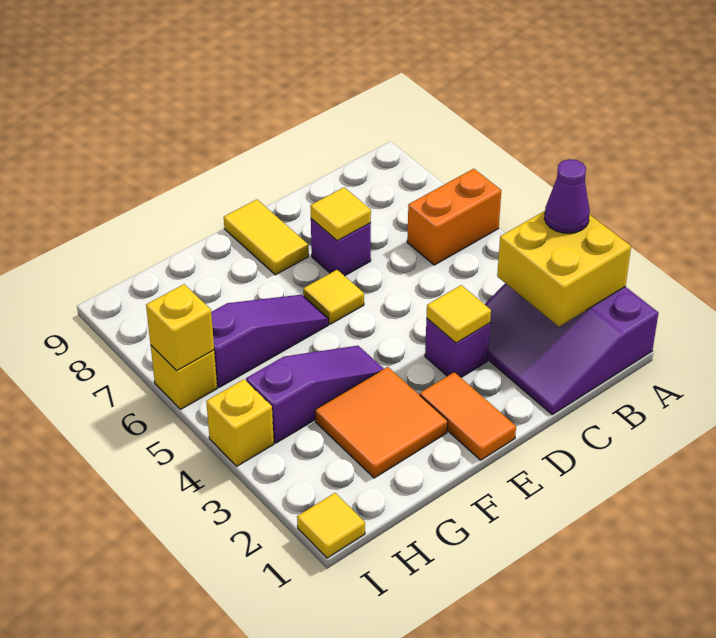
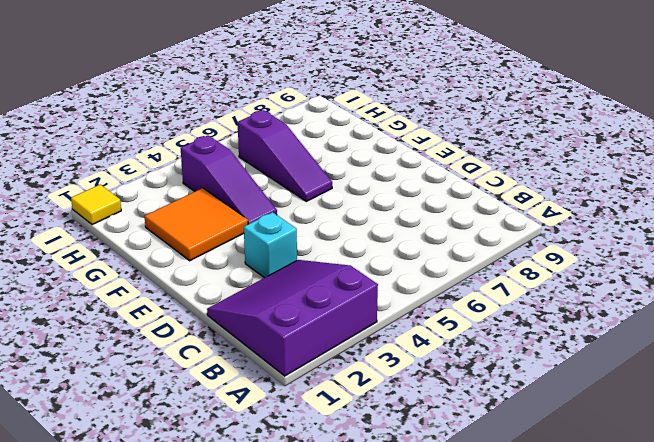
cyan 1x1 brick [244,212,297,278] -> purple 1x1 brick [425,318,490,377]
none -> orange 1x2 brick [407,169,501,265]
none -> purple 1x1 brick [311,219,371,276]
none -> orange 1x2 tile [420,372,516,460]

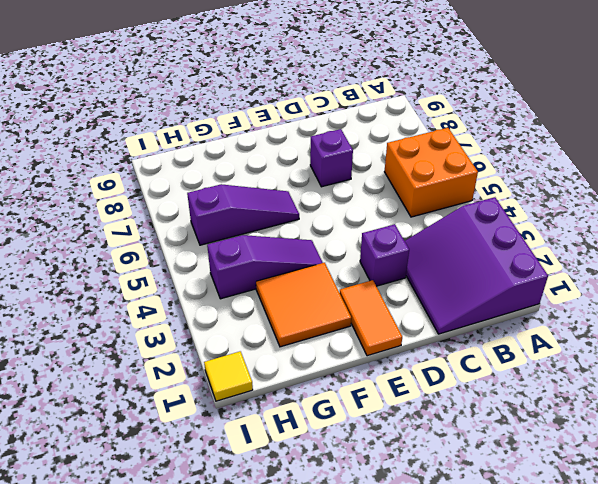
orange 2x2 brick [384,128,478,217] -> orange 1x2 brick [407,169,501,265]
none -> yellow 1x1 tile [303,270,364,324]
none -> yellow 1x2 tile [224,200,309,275]
none -> yellow 1x1 brick [206,379,274,466]

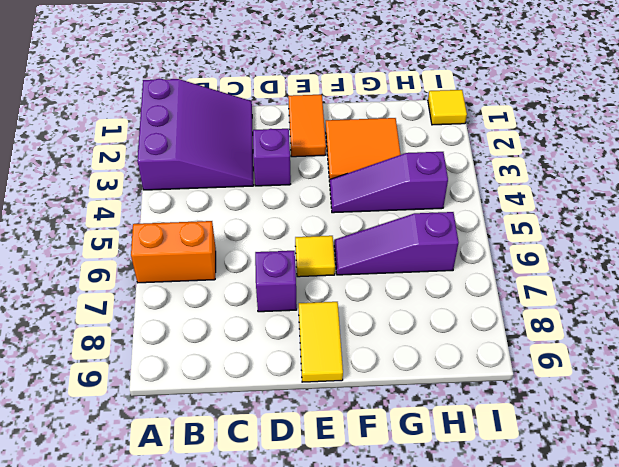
none -> yellow 1x1 brick [206,379,274,466]
none -> yellow 1x1 brick [151,346,217,409]
none -> yellow 2x2 brick [497,211,631,327]

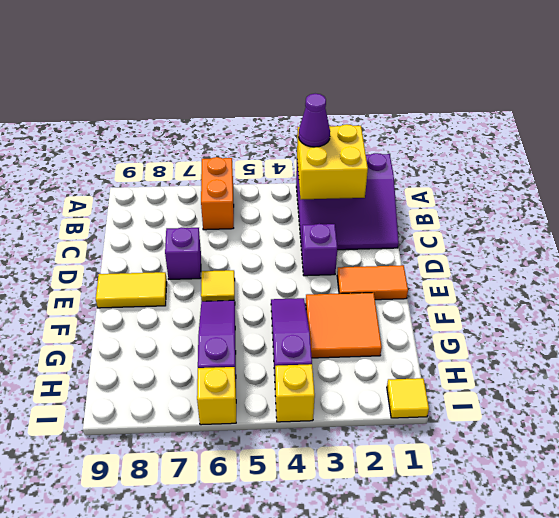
none -> yellow 1x1 tile [427,285,491,343]
none -> yellow 1x1 tile [310,188,371,240]
none -> yellow 1x1 brick [146,284,214,371]

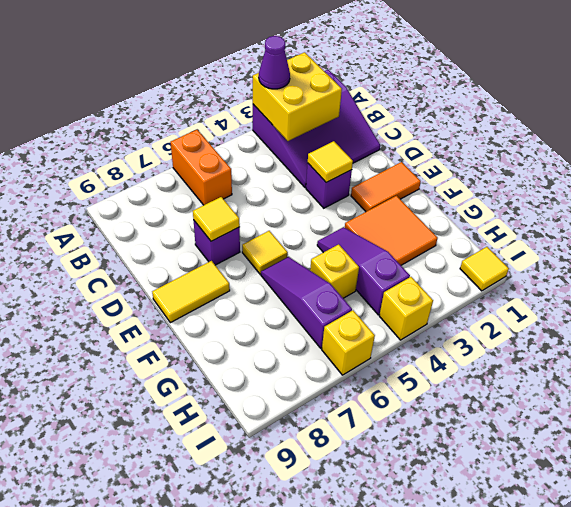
yellow 1x1 brick [310,244,359,298] -> yellow 1x1 brick moved to [146,284,214,371]

